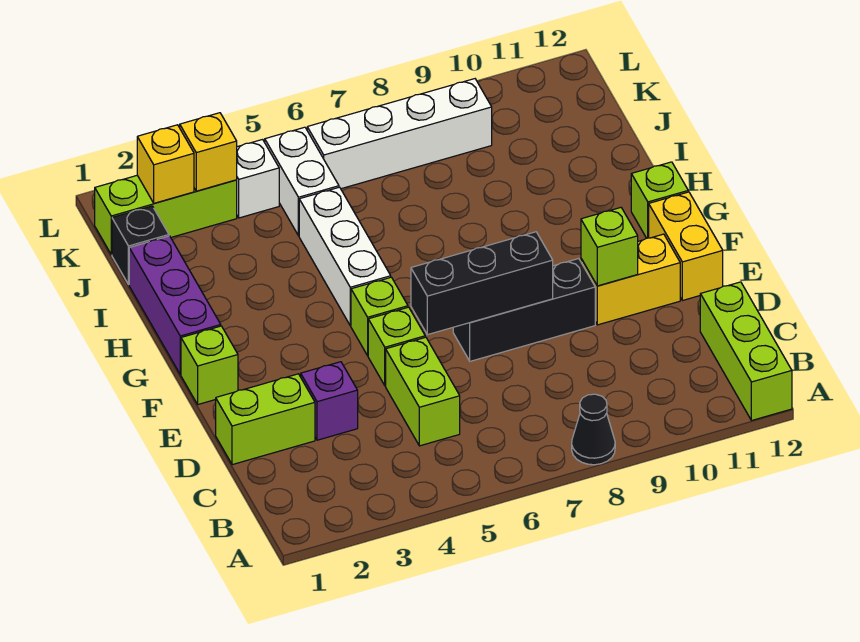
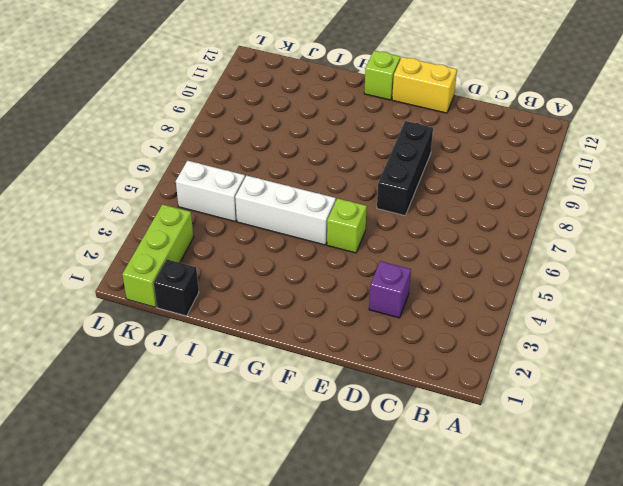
none -> black 1x1 cone [572,394,615,465]
none -> lime 1x3 brick [700,282,792,421]
none -> lime 1x2 brick [386,337,460,446]

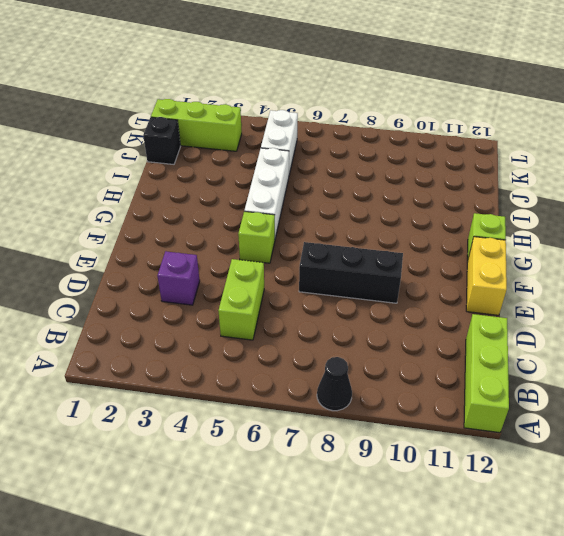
none -> lime 1x2 brick [216,374,315,465]
none -> lime 1x1 brick [368,307,425,386]
none -> yellow 1x2 brick [581,234,680,325]

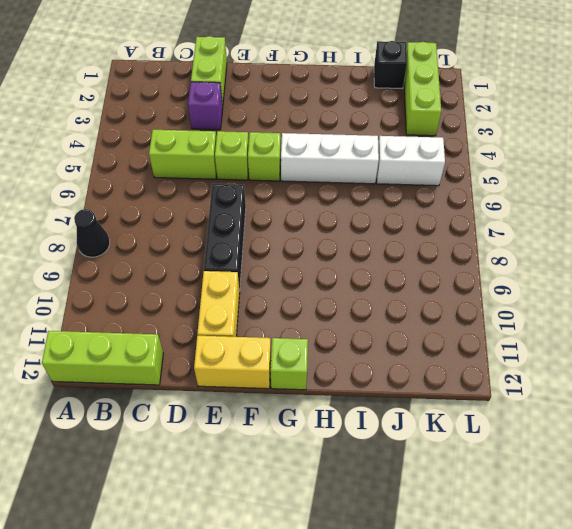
none -> lime 1x1 brick [181,326,238,404]
none -> purple 1x3 brick [129,236,221,375]
none -> white 1x1 brick [237,140,279,218]

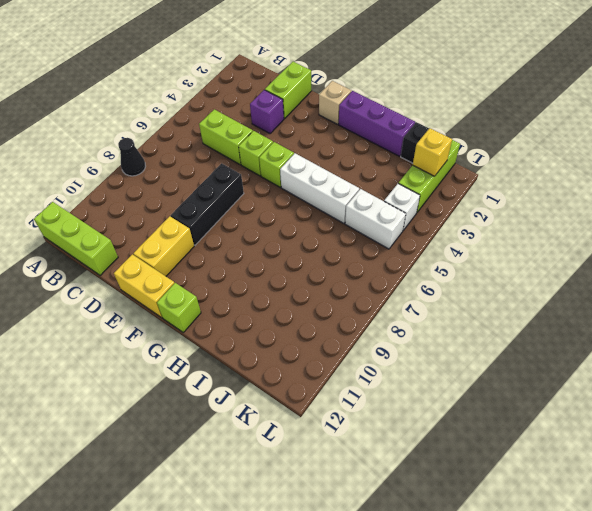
tan 1x1 brick [319,81,351,124] -> lime 1x1 brick [181,326,238,404]
none -> white 1x4 brick [307,79,492,189]
none -> black 1x3 brick [411,232,553,335]
none -> lime 1x1 brick [581,208,638,286]

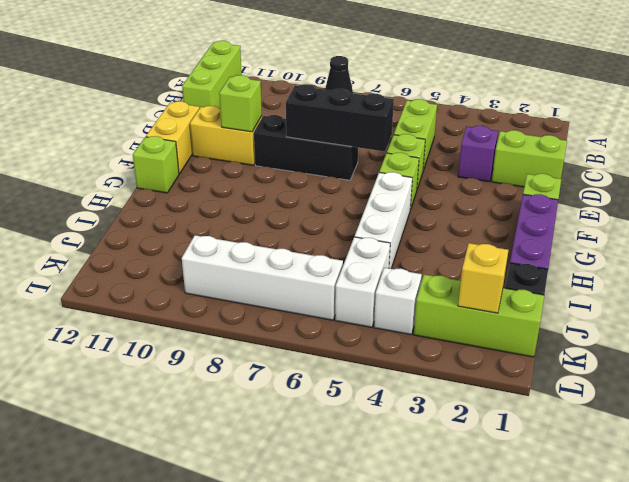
none -> yellow 1x1 brick [180,113,237,191]

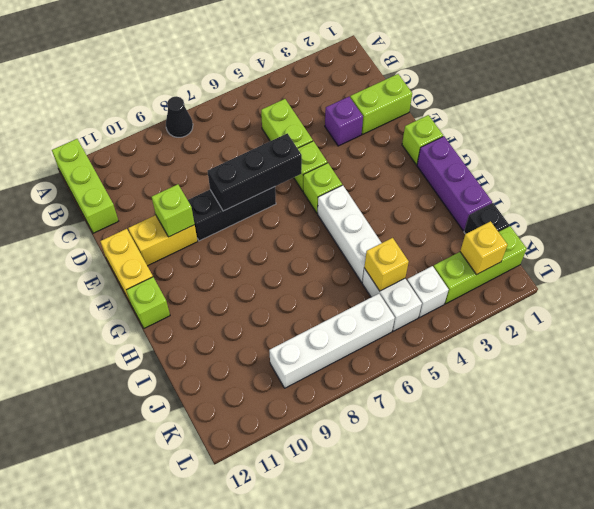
yellow 1x1 brick [364,238,409,291] -> yellow 1x1 brick moved to [180,113,237,191]

